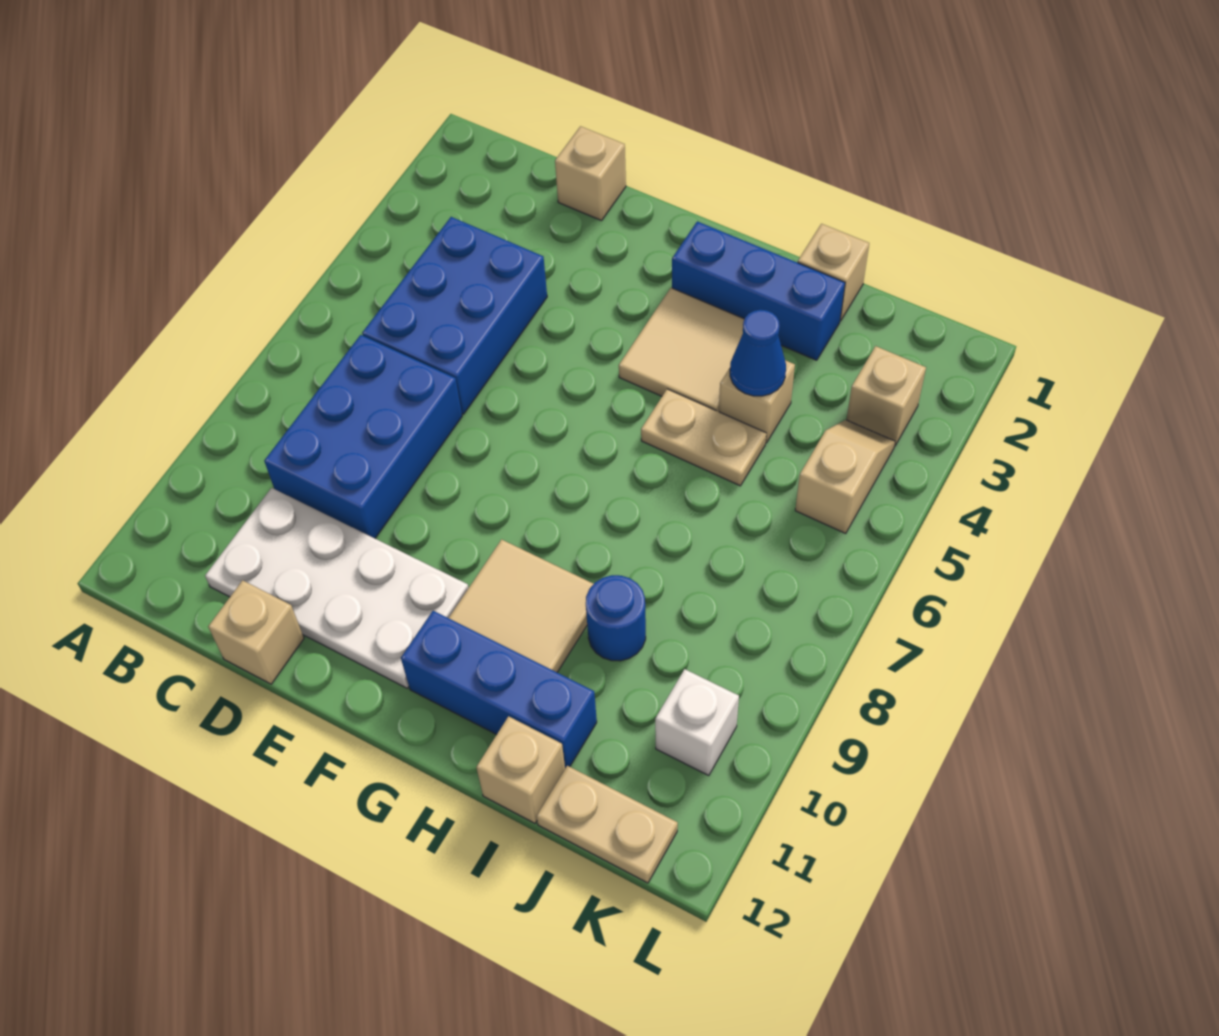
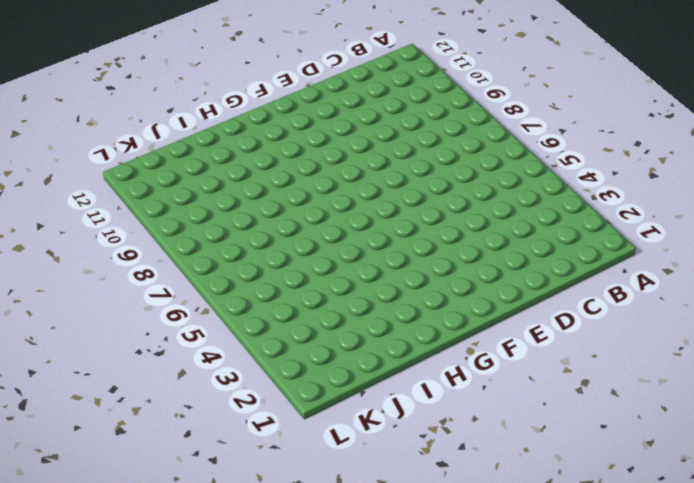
none -> blue 2x3 brick [362,217,547,414]
none -> blue 2x3 brick [264,335,462,538]
none -> white 2x4 plate [205,488,469,688]

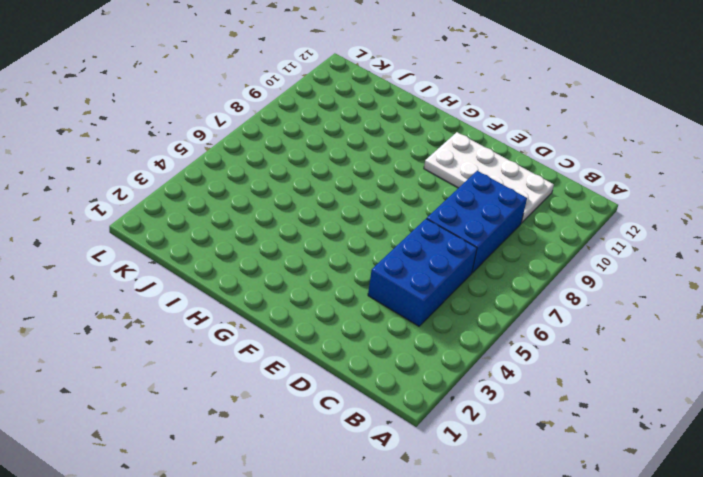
none -> tan 1x1 brick [555,126,626,221]
none -> tan 1x1 brick [208,580,304,684]
none -> blue 1x3 brick [672,221,845,360]

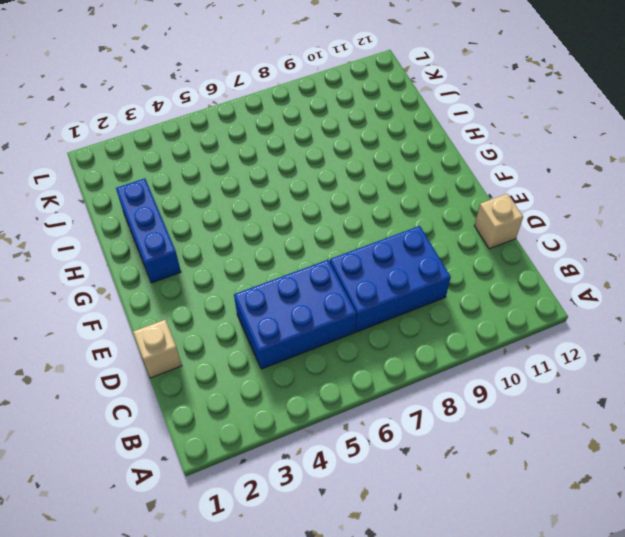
none -> white 2x4 plate [205,488,469,688]
none -> tan 2x2 tile [619,288,744,412]
none -> tan 2x2 tile [449,539,593,672]

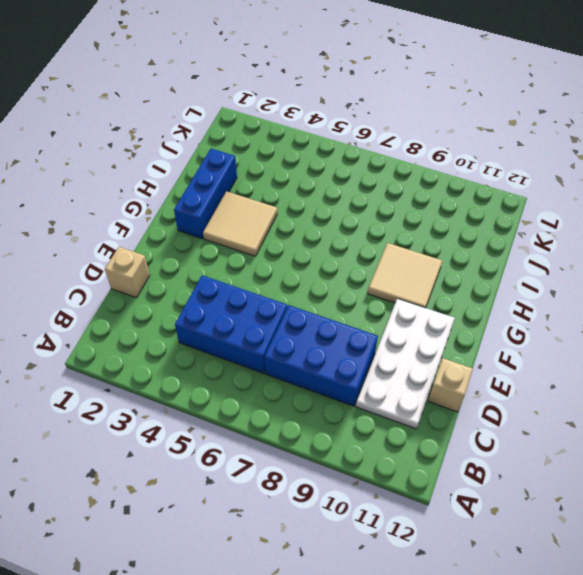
none -> blue 1x3 brick [401,611,597,768]
none -> tan 1x2 plate [641,389,766,486]
none -> tan 1x1 brick [798,224,869,321]

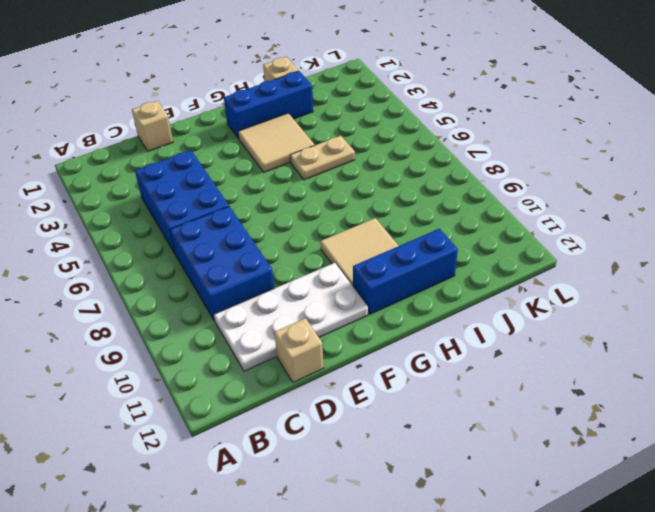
none -> tan 1x1 brick [719,360,795,443]
none -> blue 1x1 round brick [586,575,646,661]
none -> tan 1x1 brick [476,716,565,823]

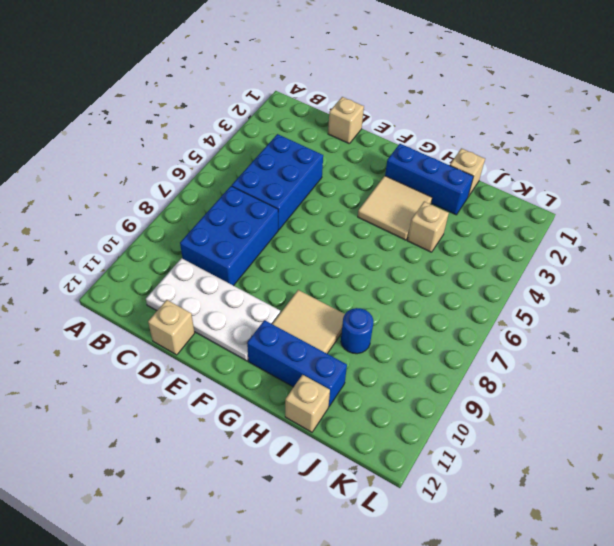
none -> tan 1x2 plate [641,389,766,486]
none -> tan 1x2 plate [536,766,678,883]
none -> tan 1x1 brick [846,346,926,445]

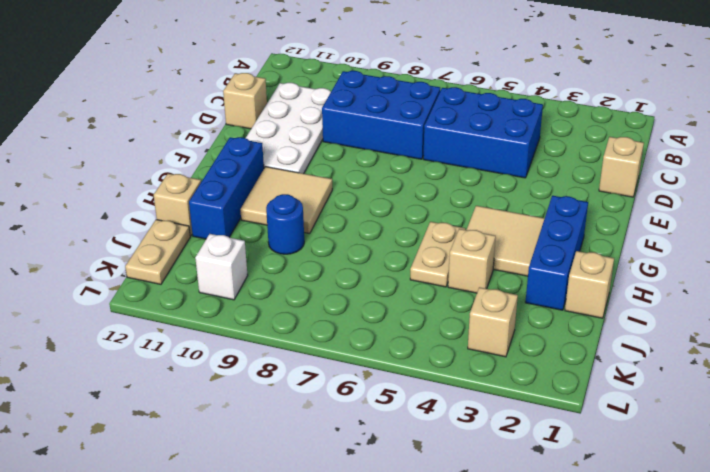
none -> tan 1x2 slope [795,420,895,533]
none -> blue 1x1 cone [730,310,786,396]

